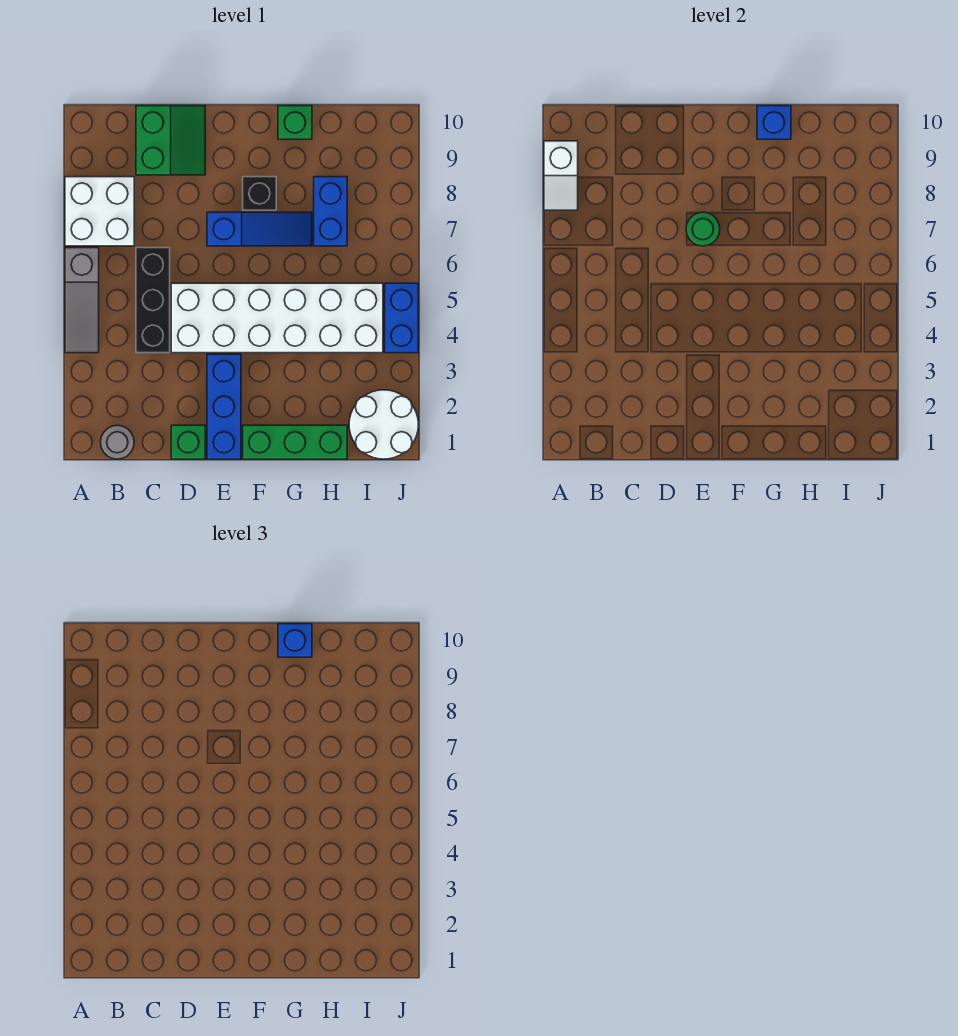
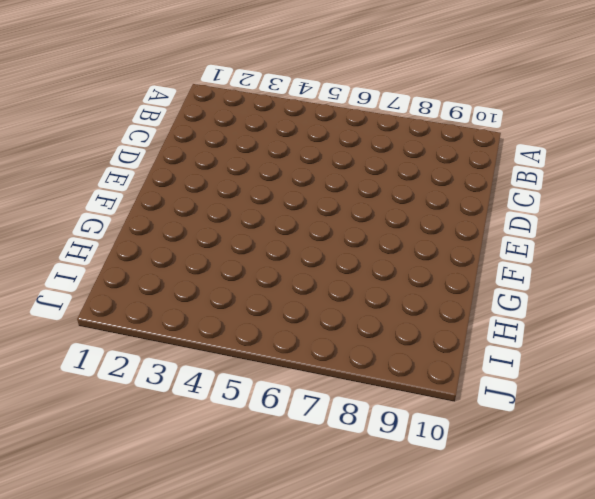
none -> grey 1x3 slope [65,248,99,353]
none -> white 2x2 brick [65,177,134,246]
none -> grey 1x1 round brick [100,425,134,459]

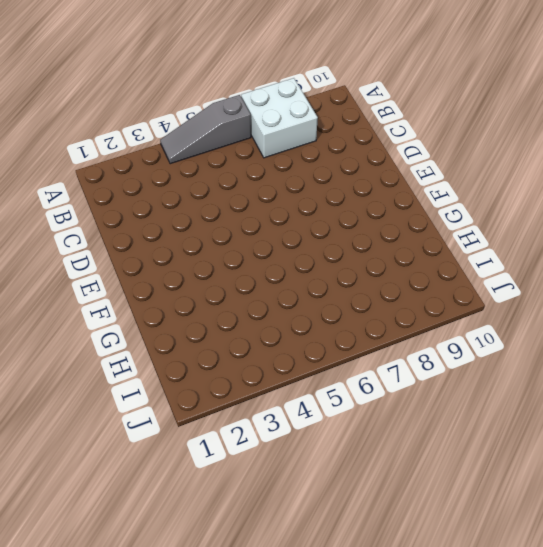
none -> grey 1x1 round brick [100,425,134,459]
none -> black 1x3 brick [136,248,170,353]
none -> green 2x2 slope [136,106,205,175]

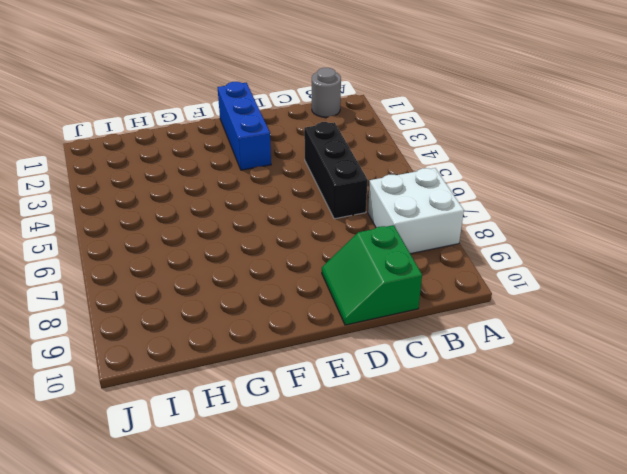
none -> grey 1x3 slope [65,248,99,353]
none -> green 1x1 brick [171,425,205,459]
none -> white 2x6 brick [171,283,383,353]

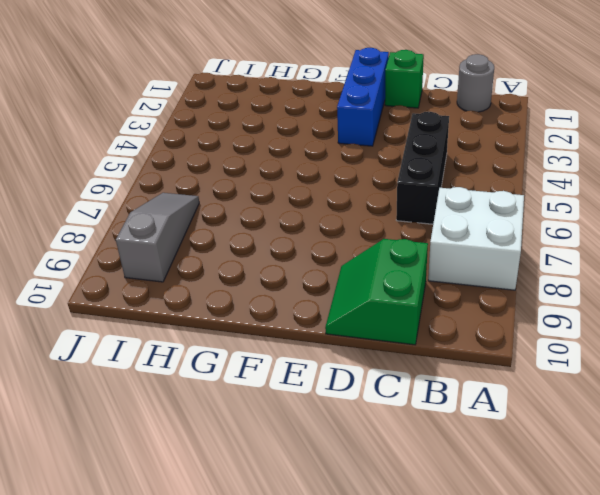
grey 1x3 slope [116,193,199,282] -> grey 1x3 slope moved to [65,248,99,353]
none -> white 2x6 brick [171,283,383,353]
none -> blue 1x3 slope [207,212,312,246]
none -> green 1x3 brick [243,425,347,459]

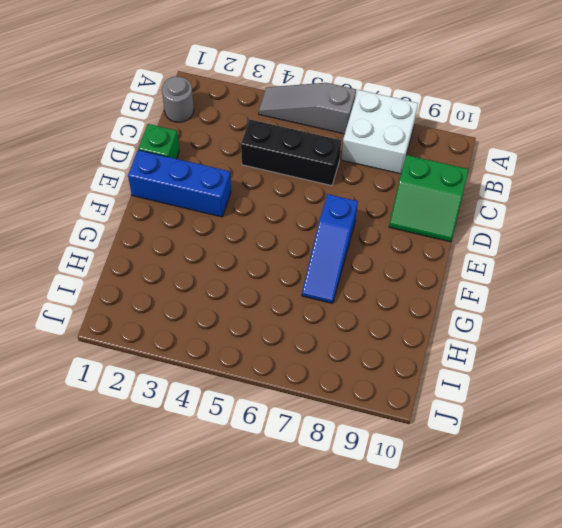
none -> white 2x6 brick [171,283,383,353]
none -> green 1x3 brick [243,425,347,459]
none -> black 1x1 brick [243,177,276,210]

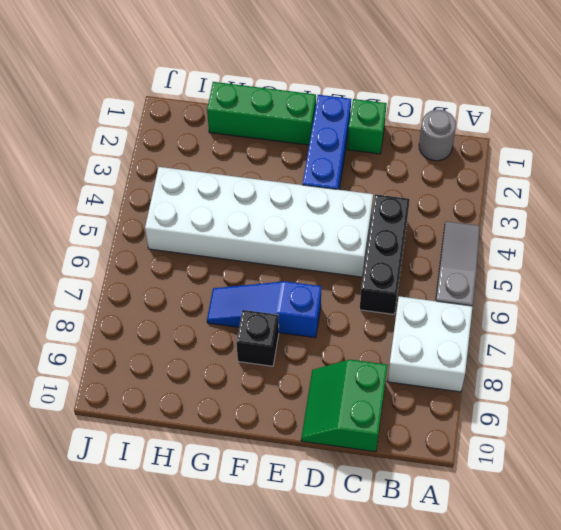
none -> green 1x1 brick [278,106,312,139]
none -> blue 1x2 brick [314,177,347,246]
none -> white 2x2 round brick [349,390,418,459]

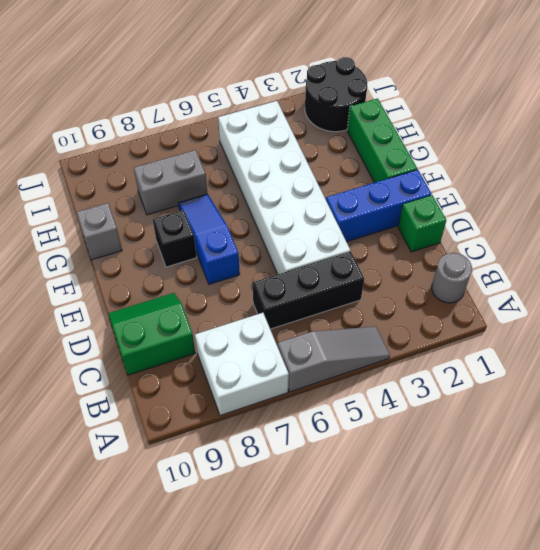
grey 1x1 brick [76,203,122,260] -> green 1x1 brick [278,106,312,139]
grey 1x2 brick [134,150,207,215] -> blue 1x2 brick [314,177,347,246]
black 2x2 round brick [305,57,367,132] -> white 2x2 round brick [349,390,418,459]
none -> blue 1x2 brick [385,283,418,353]
none -> white 1x2 slope [544,141,578,210]
none -> green 1x1 round brick [686,212,720,246]

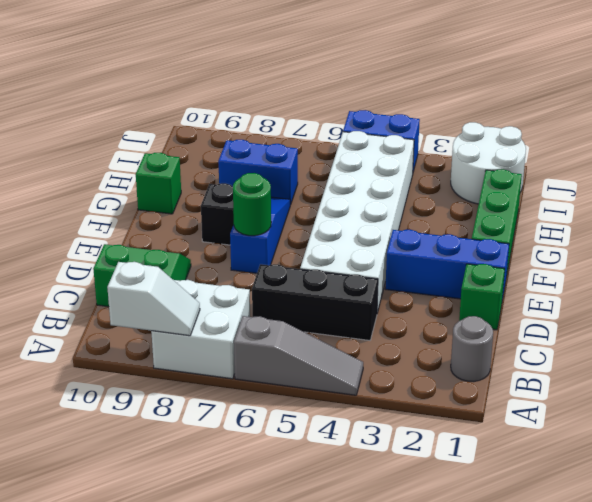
none -> blue 1x1 brick [757,106,791,139]
none -> blue 1x1 brick [278,624,312,657]

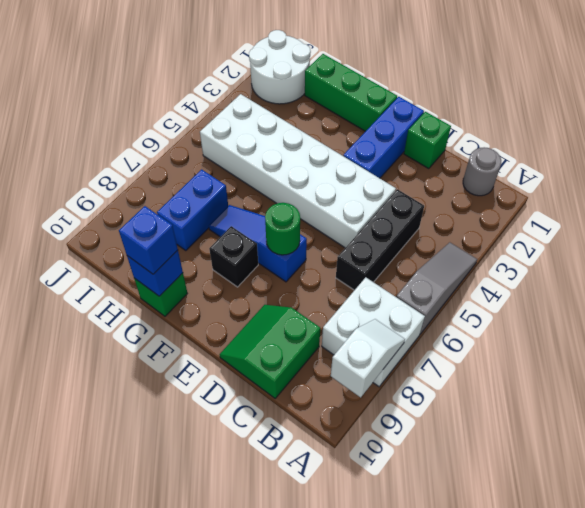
none -> blue 1x2 brick [385,283,418,353]

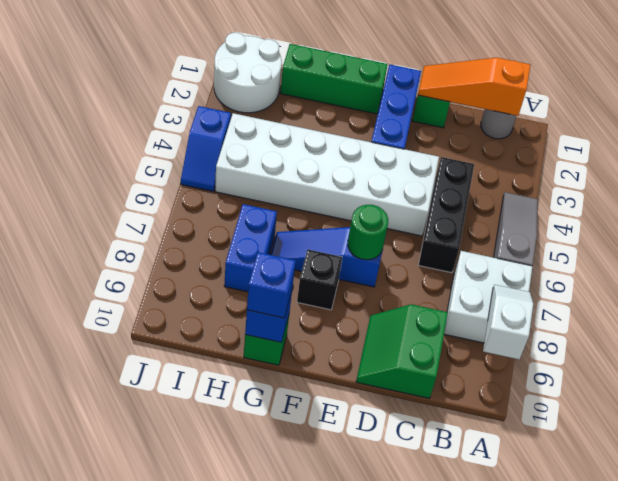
orange 1x3 slope [418,58,530,116] -> none
blue 1x2 slope [181,106,231,191] -> blue 1x2 brick [385,283,418,353]

